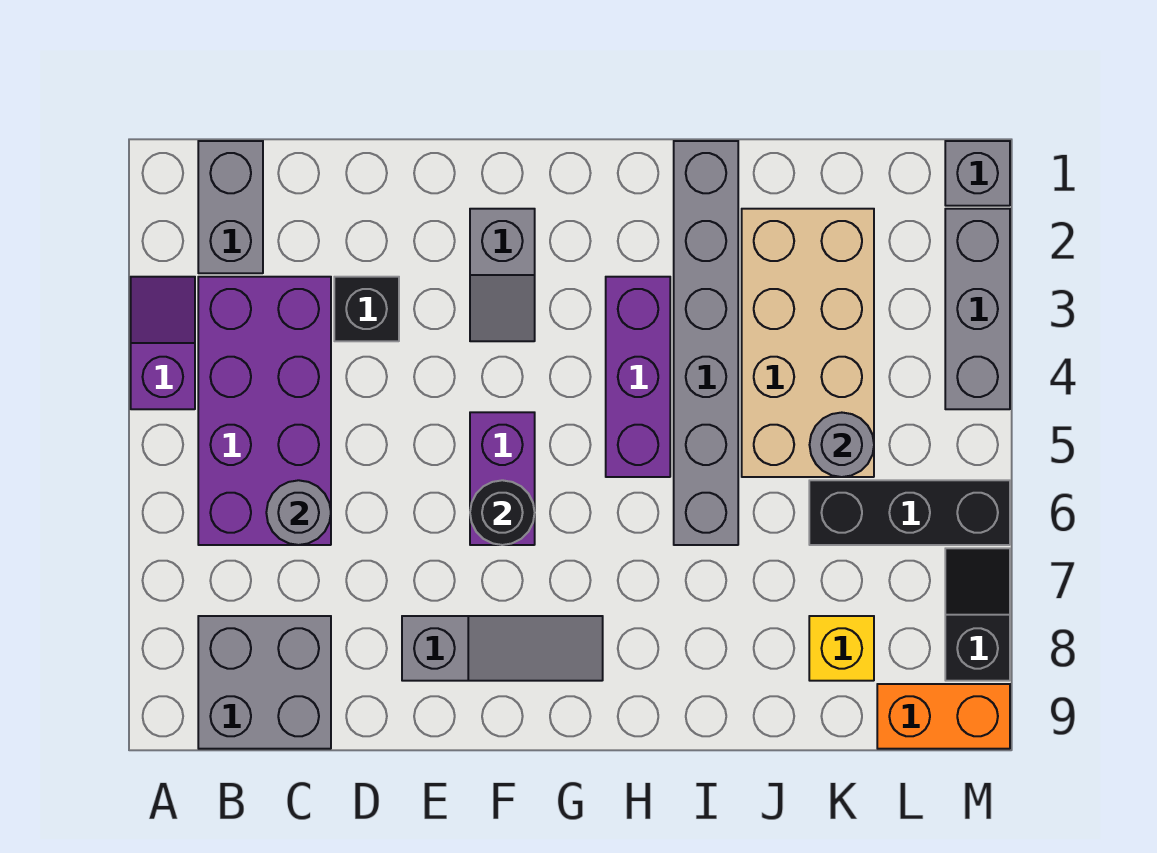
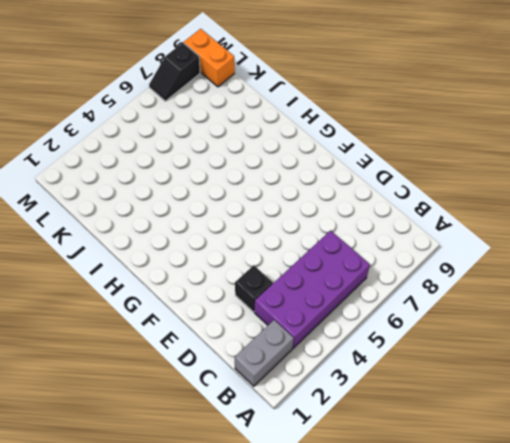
none -> purple 1x2 slope [131,277,195,409]
none -> grey 2x2 brick [198,616,331,749]
none -> grey 1x3 slope [402,616,603,681]

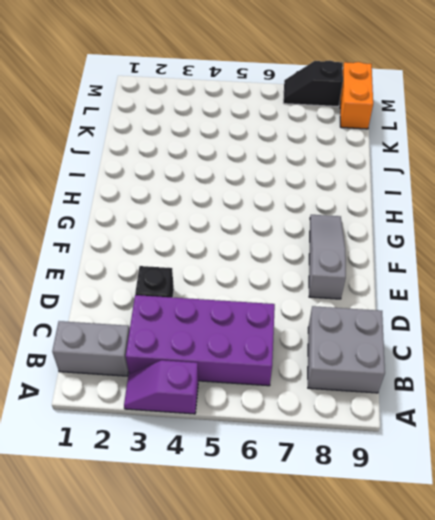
none -> grey 1x2 slope [470,209,535,341]
none -> purple 1x2 brick [470,412,535,545]
none -> purple 1x3 brick [606,277,670,477]

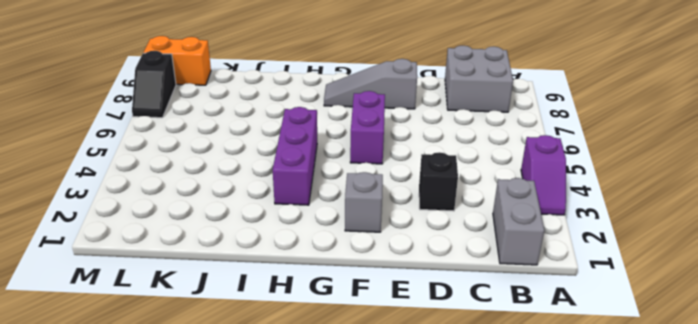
none -> purple 2x4 brick [198,277,331,545]
none -> grey 1x6 brick [674,141,738,545]
none -> tan 2x4 brick [742,209,874,477]

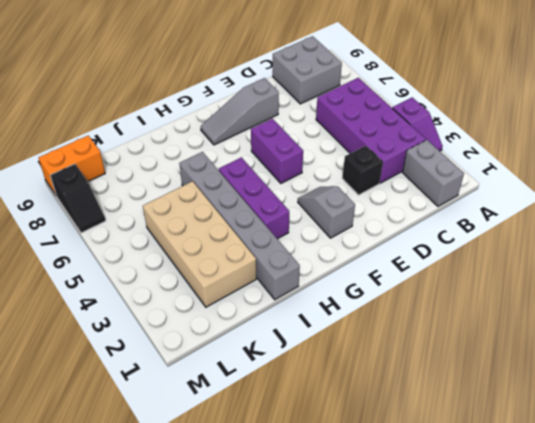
none -> black 1x3 brick [809,480,1010,545]
none -> yellow 1x1 brick [809,616,874,681]
none -> grey 1x1 brick [945,141,1010,206]

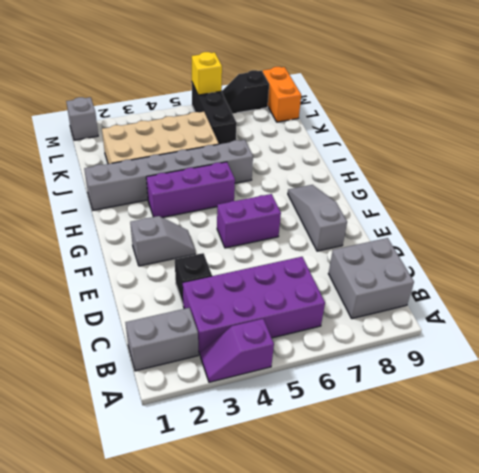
yellow 1x1 brick [192,52,222,95] -> yellow 1x1 brick moved to [809,616,874,681]
none -> grey 1x3 brick [945,209,1010,409]
none -> grey 1x1 round brick [266,480,331,545]
none -> black 1x1 round brick [470,480,535,545]

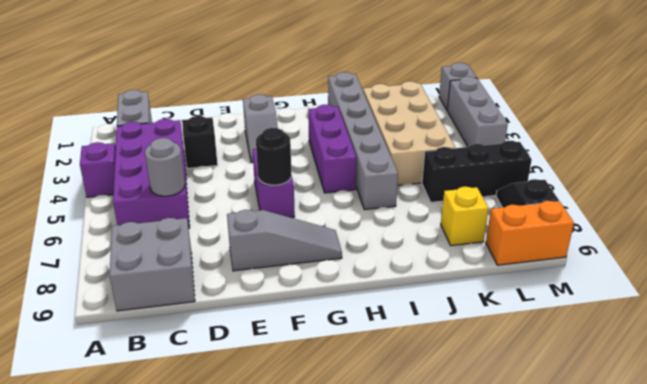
none -> grey 1x1 round brick [810,413,874,477]

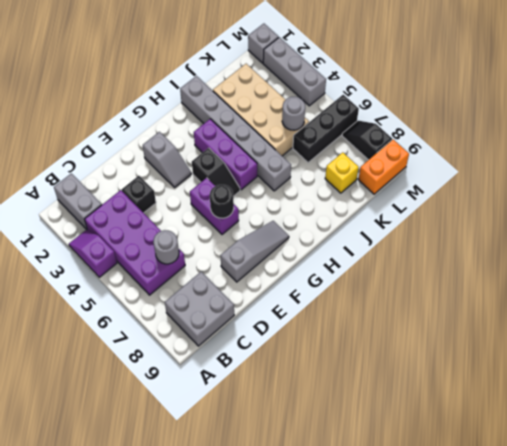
black 1x2 slope [192,148,240,196] -> none

